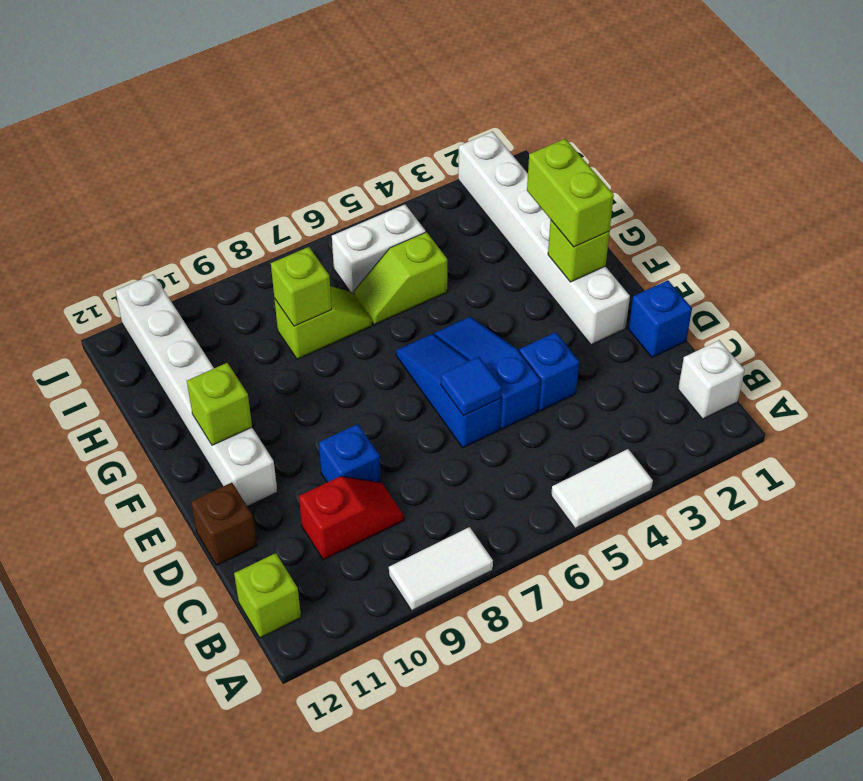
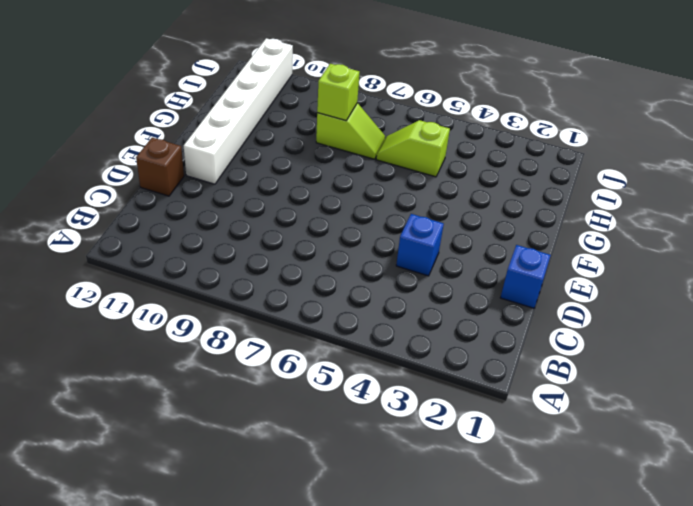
none -> white 1x2 tile [551,449,653,528]
none -> white 1x2 tile [389,527,493,610]
none -> white 1x1 brick [678,340,745,419]

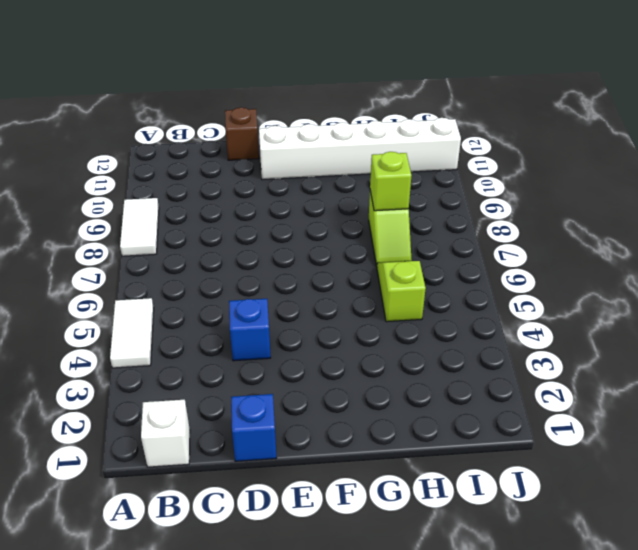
none -> lime 1x1 brick [234,553,301,638]
none -> red 1x2 slope [299,476,404,560]
none -> blue 1x3 slope [434,317,541,429]

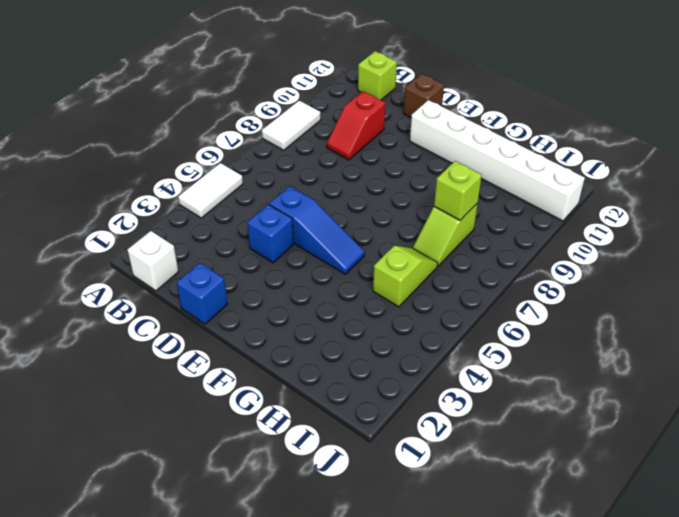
none -> blue 1x3 slope [396,334,501,448]
none -> blue 1x1 brick [319,424,381,483]
none -> white 1x6 brick [458,132,630,345]

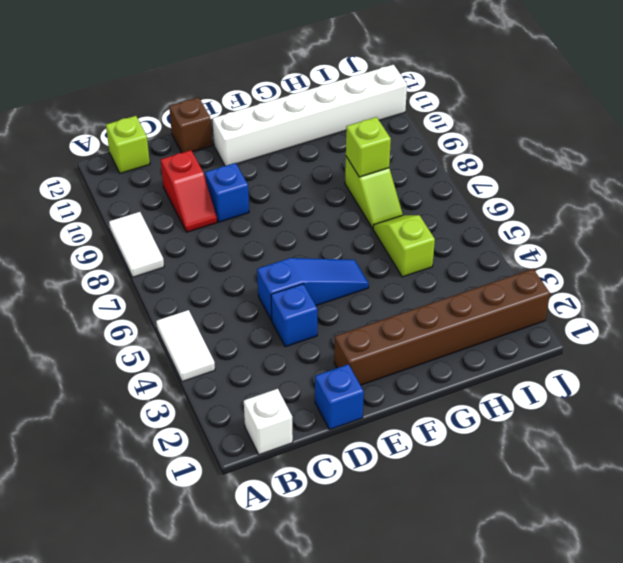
brown 1x6 brick [334,269,550,385] -> white 1x6 brick [458,132,630,345]
none -> blue 1x3 slope [396,334,501,448]
none -> white 1x2 brick [332,204,426,294]
none -> blue 1x1 tile [441,357,502,416]

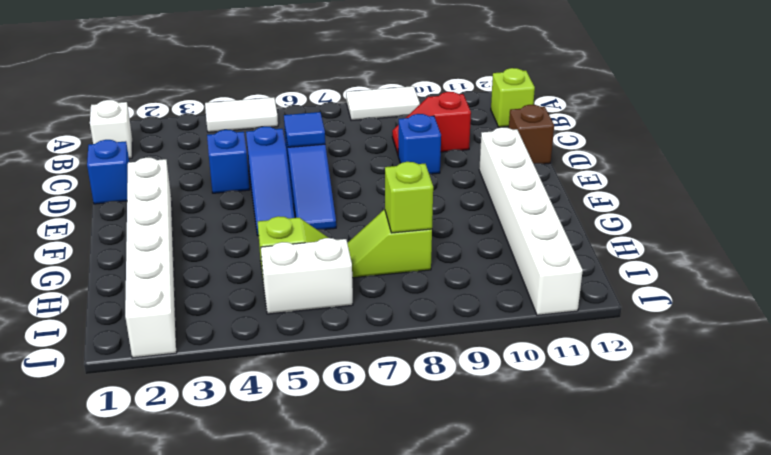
none -> lime 1x1 brick [548,220,610,282]
none -> lime 1x1 brick [187,363,252,445]
none -> lime 1x2 brick [527,139,614,247]

